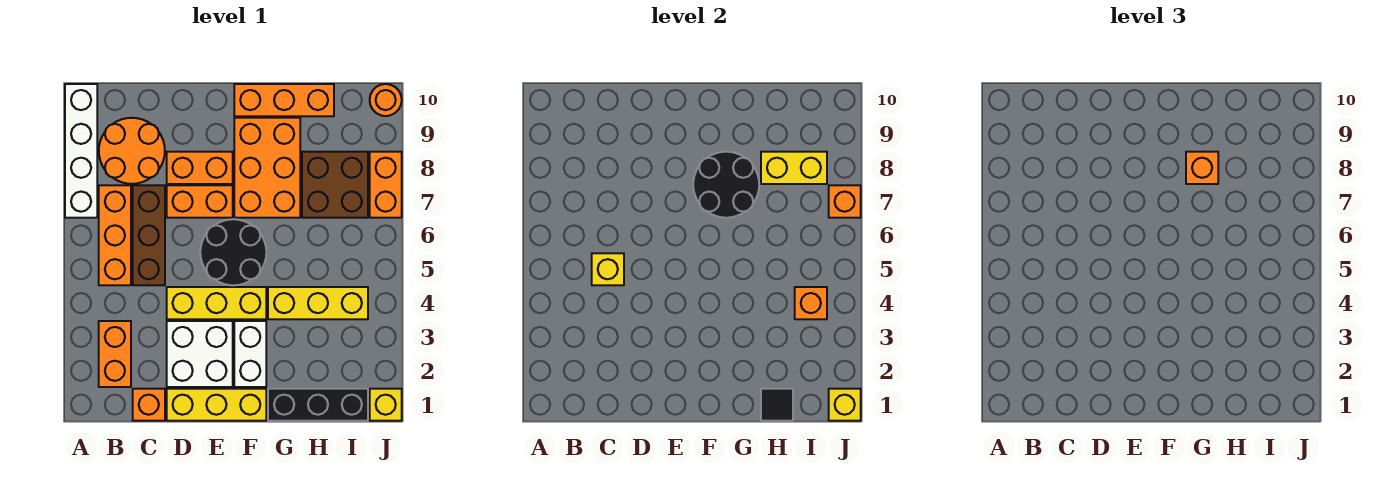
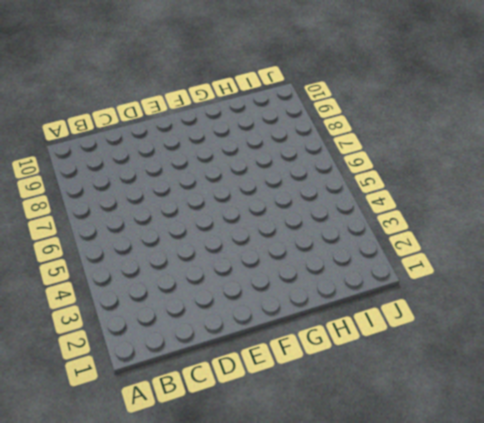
none -> white 1x4 brick [65,84,97,218]
none -> orange 1x2 brick [99,321,131,387]
none -> orange 1x3 brick [99,185,131,285]

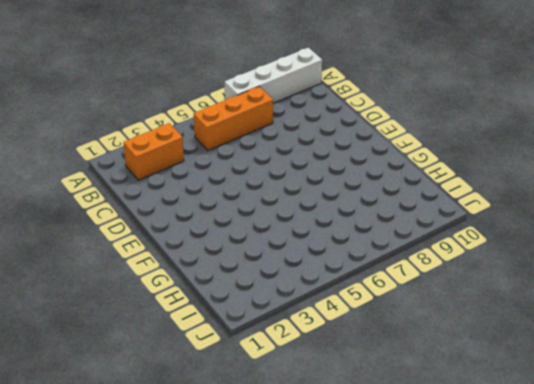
none -> orange 2x2 round brick [99,118,165,184]
none -> orange 1x1 brick [133,389,165,421]
none -> brown 1x3 brick [133,185,165,285]

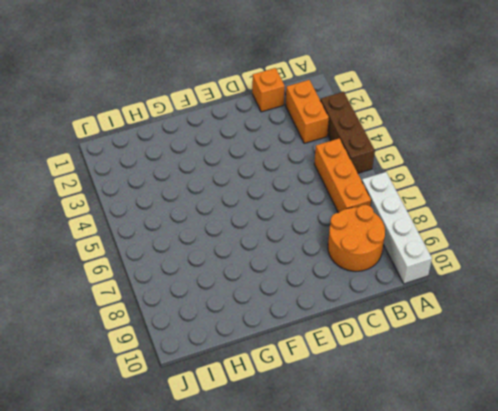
brown 1x3 brick [320,92,375,173] -> brown 1x3 brick moved to [133,185,165,285]
none -> yellow 1x3 brick [167,389,266,421]
none -> white 2x2 brick [167,321,233,387]
none -> yellow 1x3 brick [167,287,266,319]

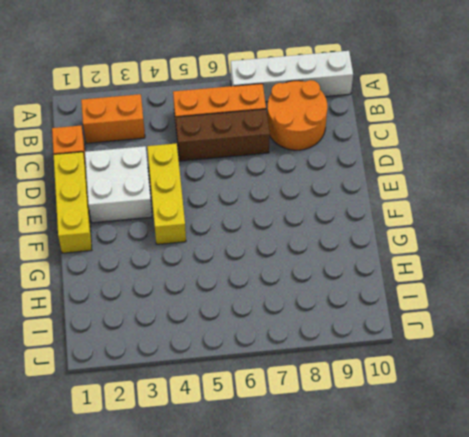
none -> orange 1x2 brick [167,185,233,218]
none -> orange 1x2 brick [167,152,233,184]
none -> black 2x2 round brick [200,219,266,285]

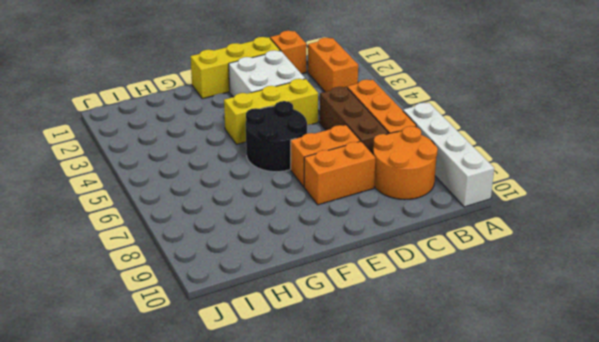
none -> white 1x2 brick [234,321,266,387]
none -> orange 2x3 brick [234,118,300,218]
none -> orange 1x3 brick [234,84,334,116]

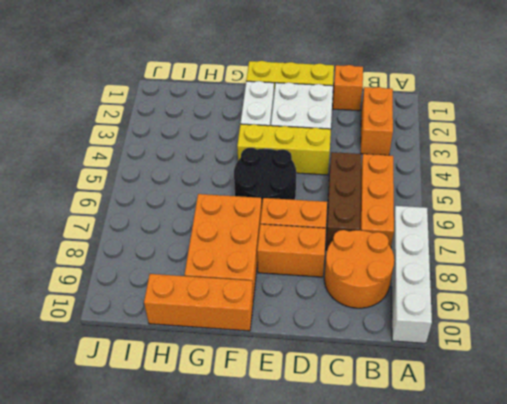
none -> black 1x3 brick [268,389,368,421]
none -> yellow 1x3 brick [268,287,368,319]
none -> brown 2x2 brick [302,152,368,218]

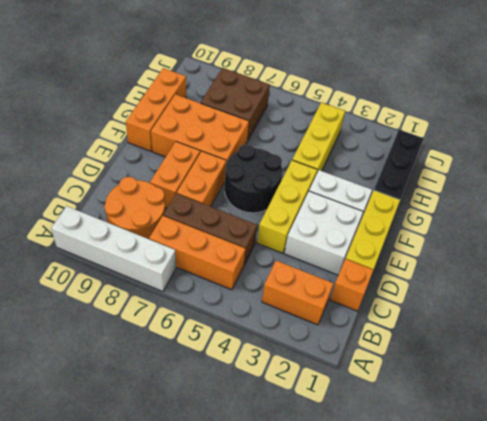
none -> yellow 1x1 brick [370,389,402,421]
none -> orange 1x2 brick [370,152,402,218]
none -> orange 1x1 round brick [370,84,402,116]

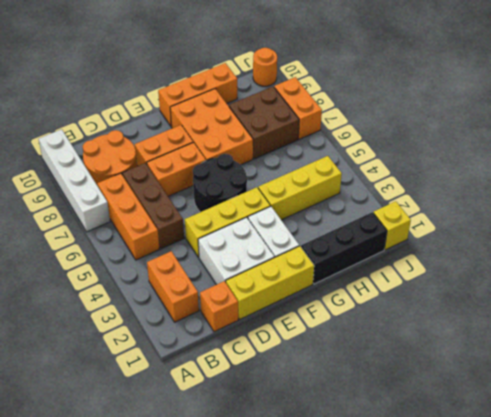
none -> yellow 1x1 brick [592,253,624,285]
none -> black 2x2 round brick [693,152,759,218]
none -> black 1x1 tile [761,389,793,421]

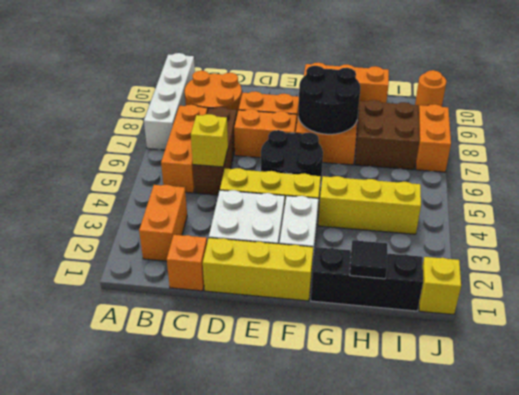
none -> yellow 1x2 brick [761,152,827,184]
none -> orange 1x1 brick [795,287,827,319]
none -> yellow 1x1 brick [829,389,861,421]

